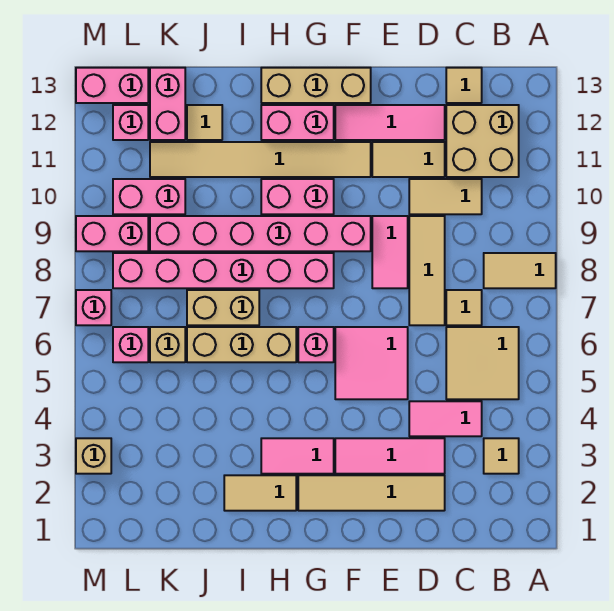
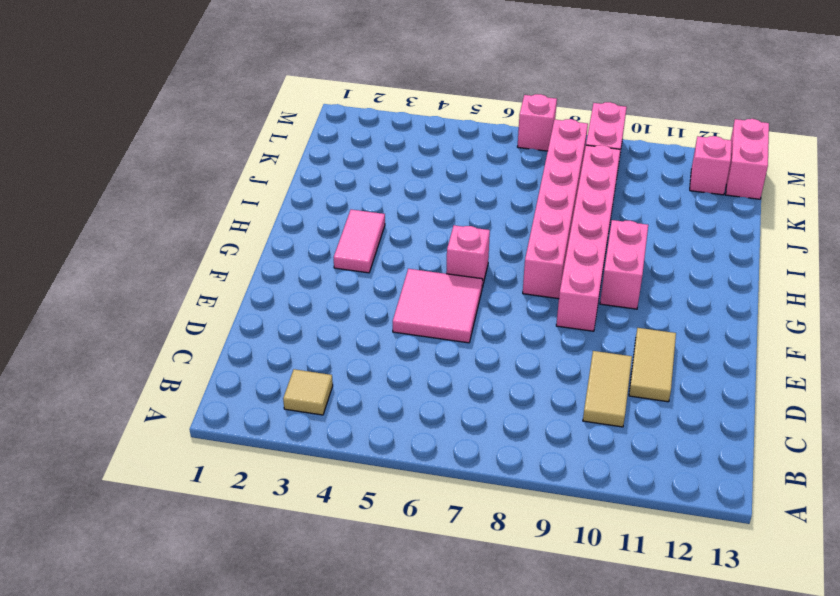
none -> tan 1x2 tile [484,253,556,288]
none -> tan 2x2 tile [446,327,519,399]
none -> tan 2x2 brick [446,105,519,177]
none -> pink 1x2 tile [409,401,482,436]

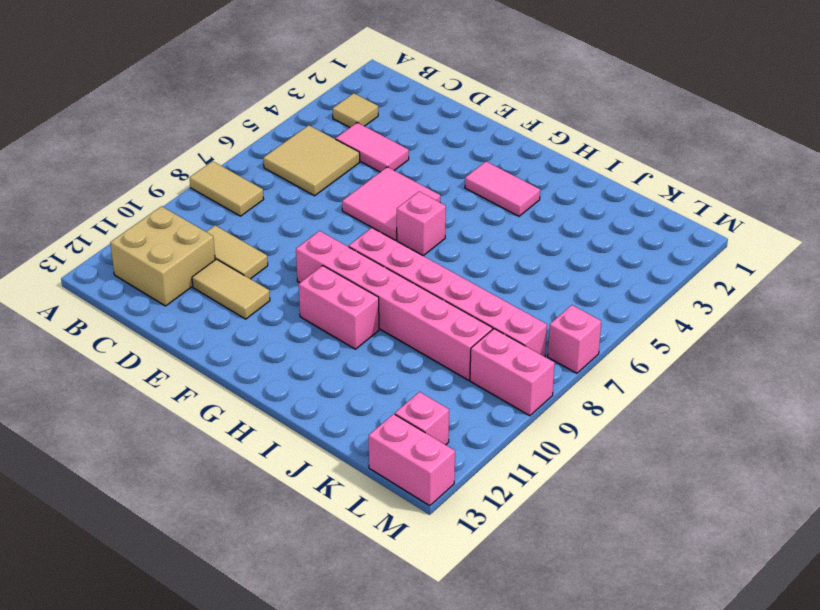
none -> tan 1x1 tile [446,290,482,325]
none -> tan 1x1 tile [446,68,482,103]
none -> tan 1x4 tile [298,475,445,511]
none -> pink 1x3 tile [335,438,445,474]

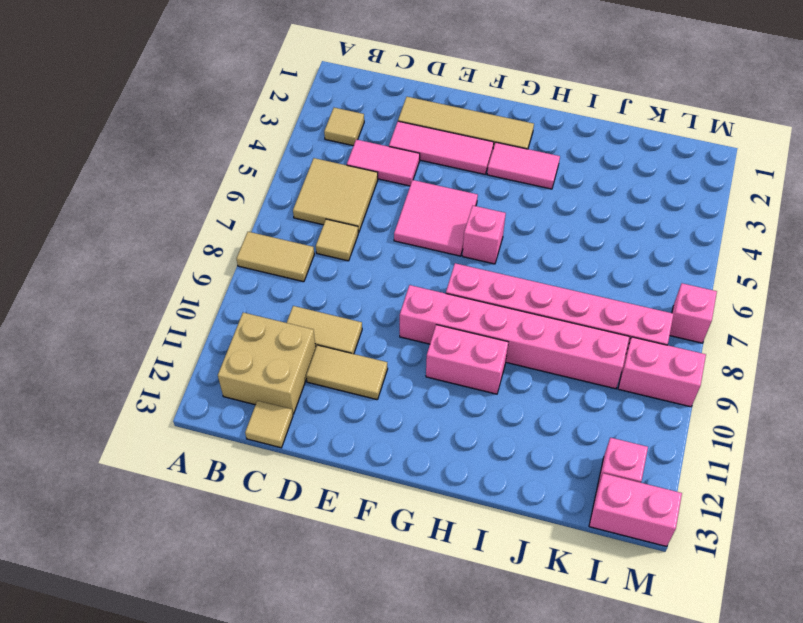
none -> tan 1x3 tile [409,216,445,325]
none -> pink 1x3 tile [335,105,445,140]
none -> pink 1x2 tile [372,216,408,288]
none -> tan 1x6 tile [150,142,371,177]

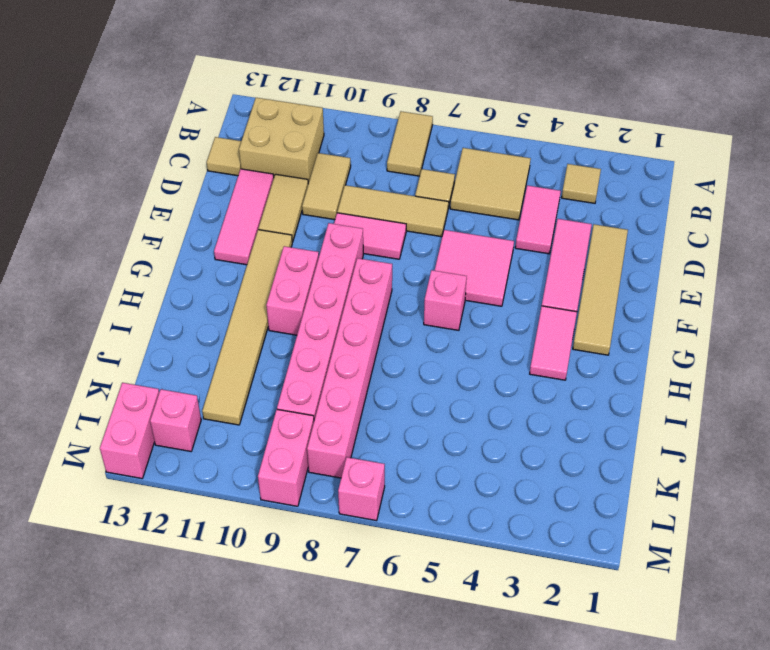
none -> tan 1x3 brick [261,68,371,103]
none -> pink 1x2 brick [261,105,334,140]
none -> tan 1x2 tile [224,475,296,511]
none -> tan 1x3 brick [187,327,296,362]

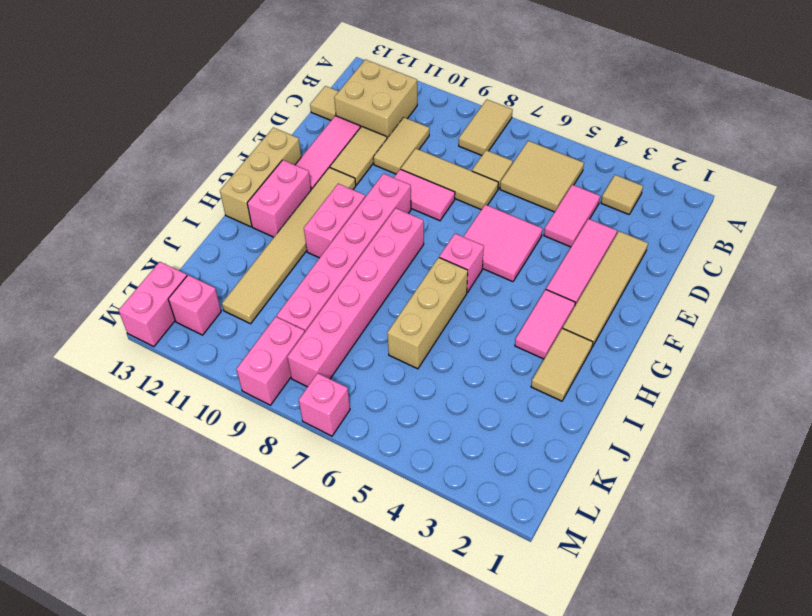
none -> tan 1x2 brick [187,290,259,325]
none -> tan 1x1 tile [187,105,222,140]
none -> tan 1x1 brick [150,327,185,362]
none -> pink 1x2 brick [113,179,185,214]

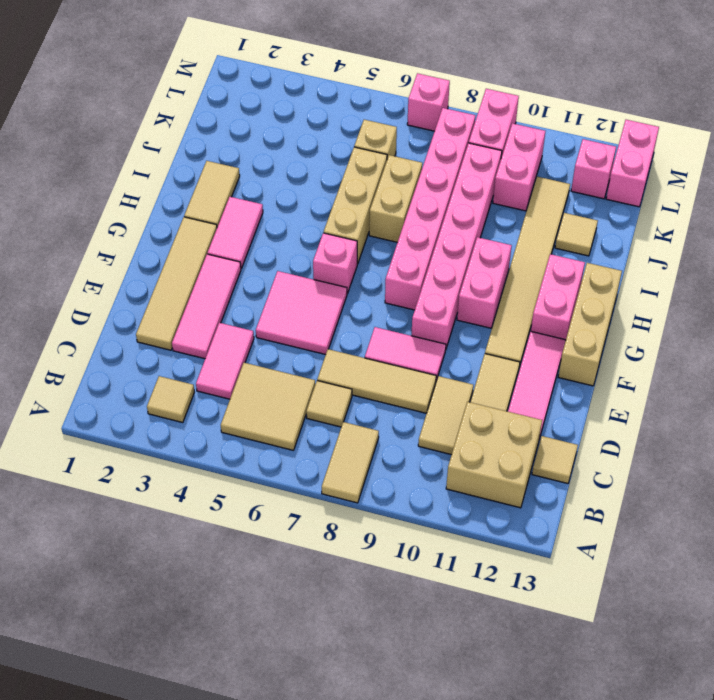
none -> pink 1x2 brick [150,68,185,140]
none -> pink 1x1 brick [113,327,148,362]
none -> tan 1x1 brick [76,438,111,474]

